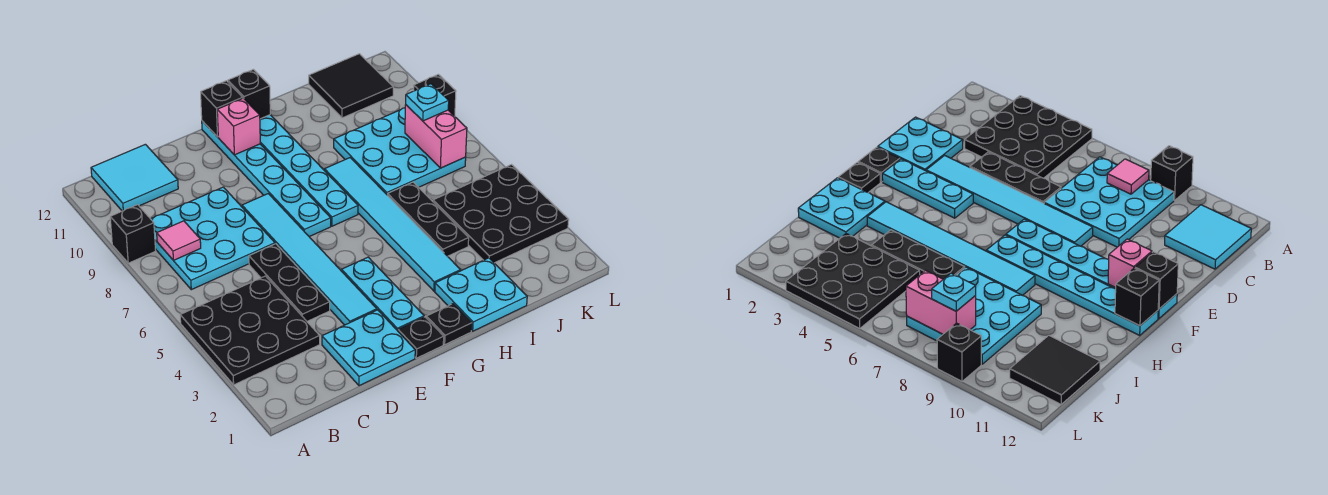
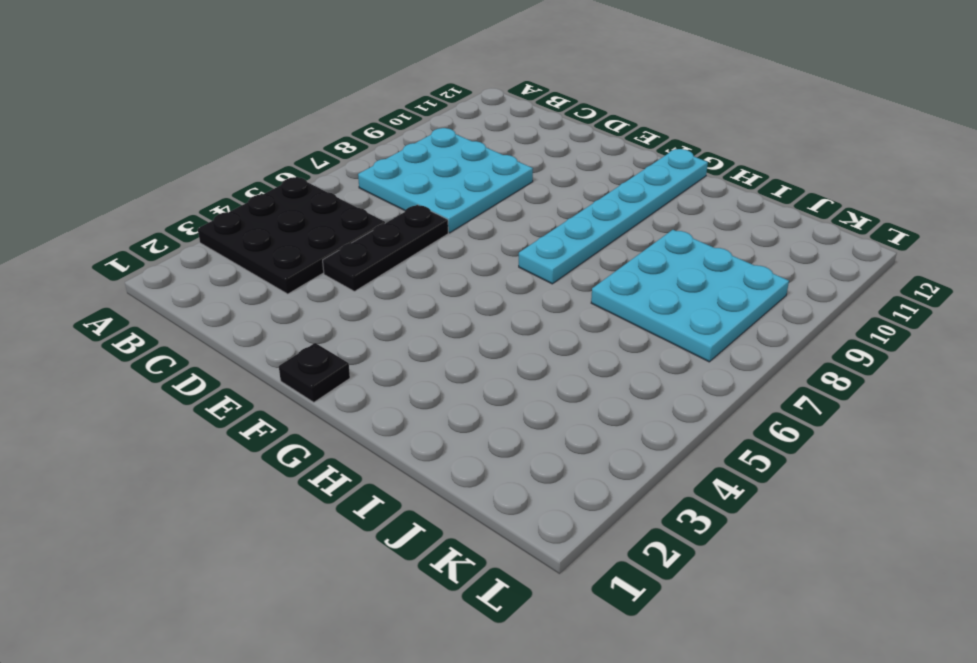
none -> black 1x1 brick [110,205,156,263]
none -> cyan 2x2 tile [91,144,178,211]
none -> cyan 2x2 plate [322,310,415,386]

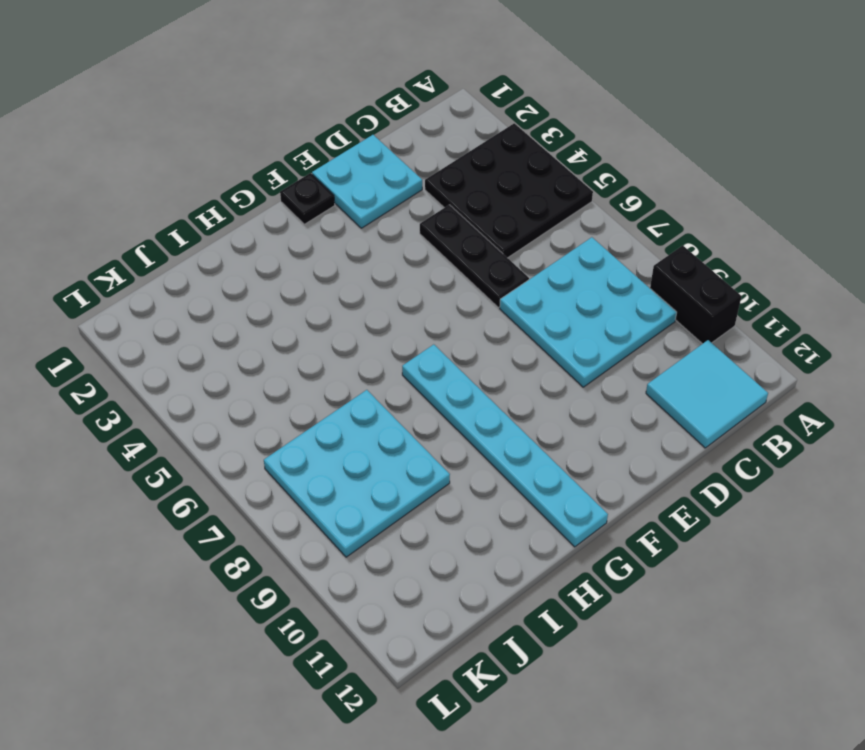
black 1x2 brick [650,246,742,344] -> black 1x1 brick [110,205,156,263]
none -> cyan 1x6 tile [242,194,377,325]
none -> cyan 1x3 plate [342,257,424,331]
none -> cyan 1x6 plate [202,121,331,237]

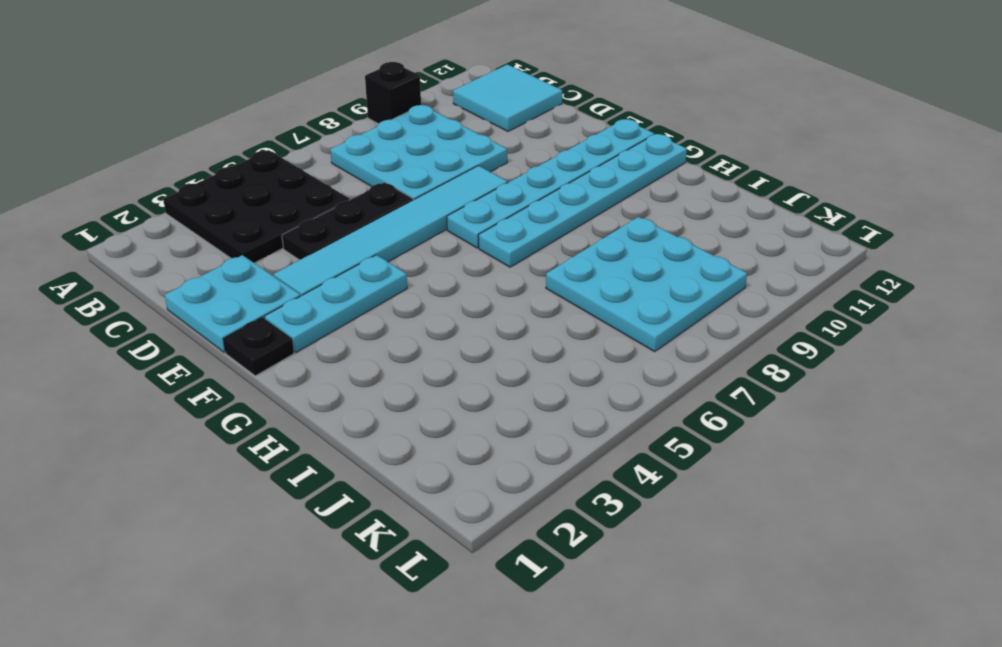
none -> black 1x1 plate [426,304,472,344]
none -> cyan 2x2 plate [435,258,527,331]
none -> cyan 1x6 tile [324,158,460,291]

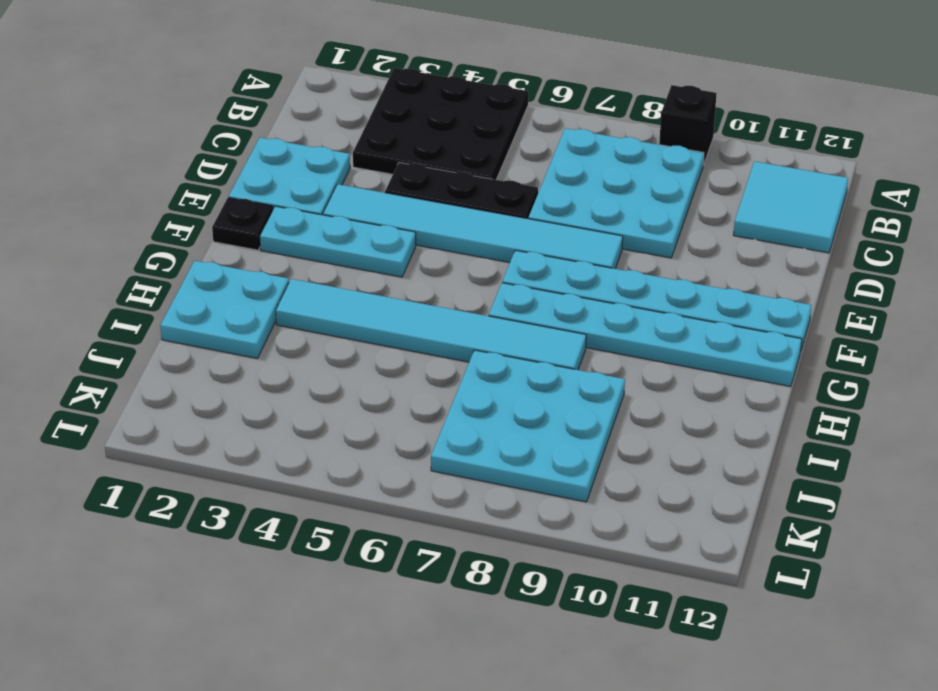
none -> black 1x1 plate [426,304,472,344]
none -> black 1x3 plate [388,182,469,256]
none -> black 3x3 plate [433,165,569,263]

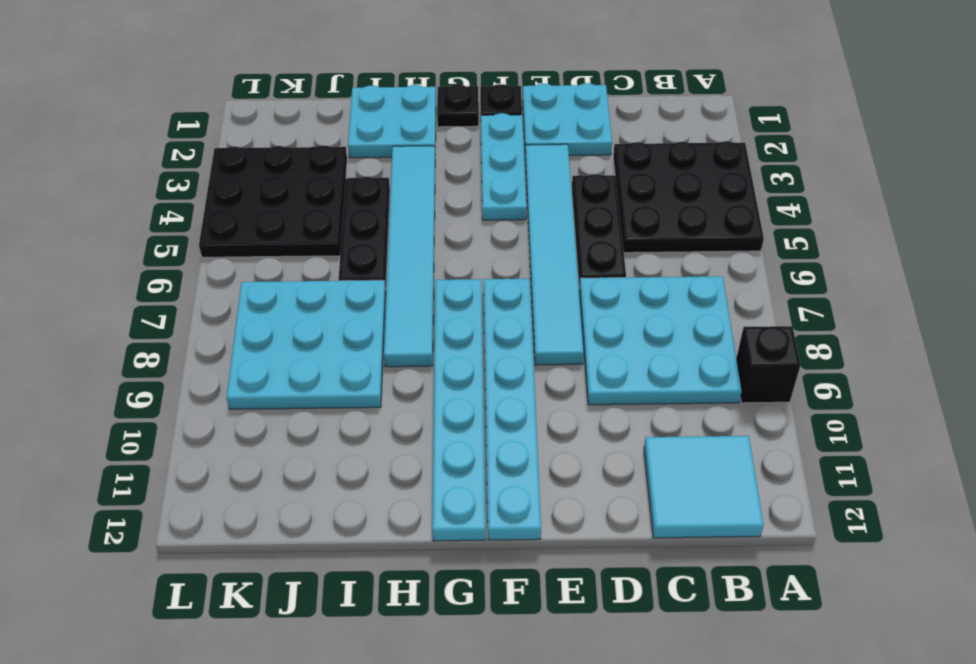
none -> black 2x2 tile [309,54,393,118]
none -> black 1x1 brick [414,74,456,116]
none -> pink 1x1 tile [157,221,201,261]

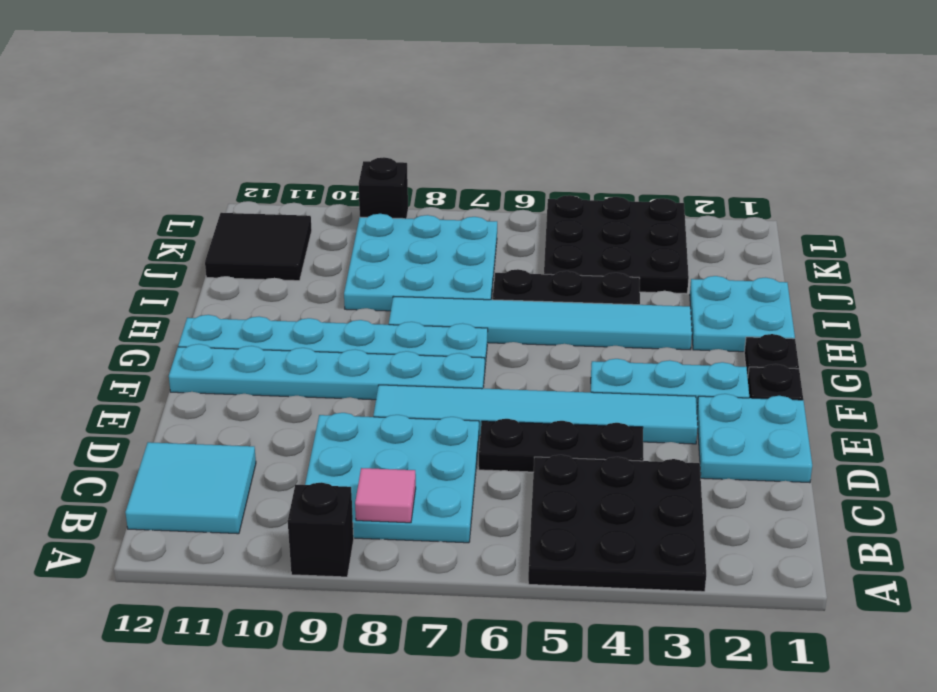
none -> pink 1x1 brick [217,98,260,155]
none -> black 1x1 brick [201,81,243,137]
none -> black 1x1 brick [228,69,270,119]

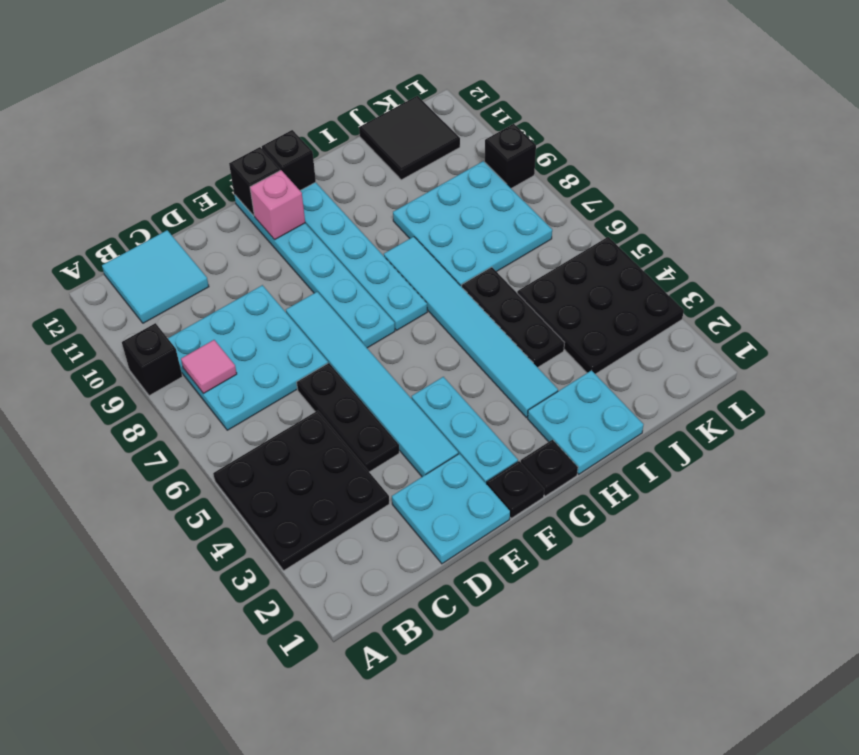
none -> pink 1x2 brick [405,105,467,168]
none -> cyan 1x1 plate [406,84,449,121]

